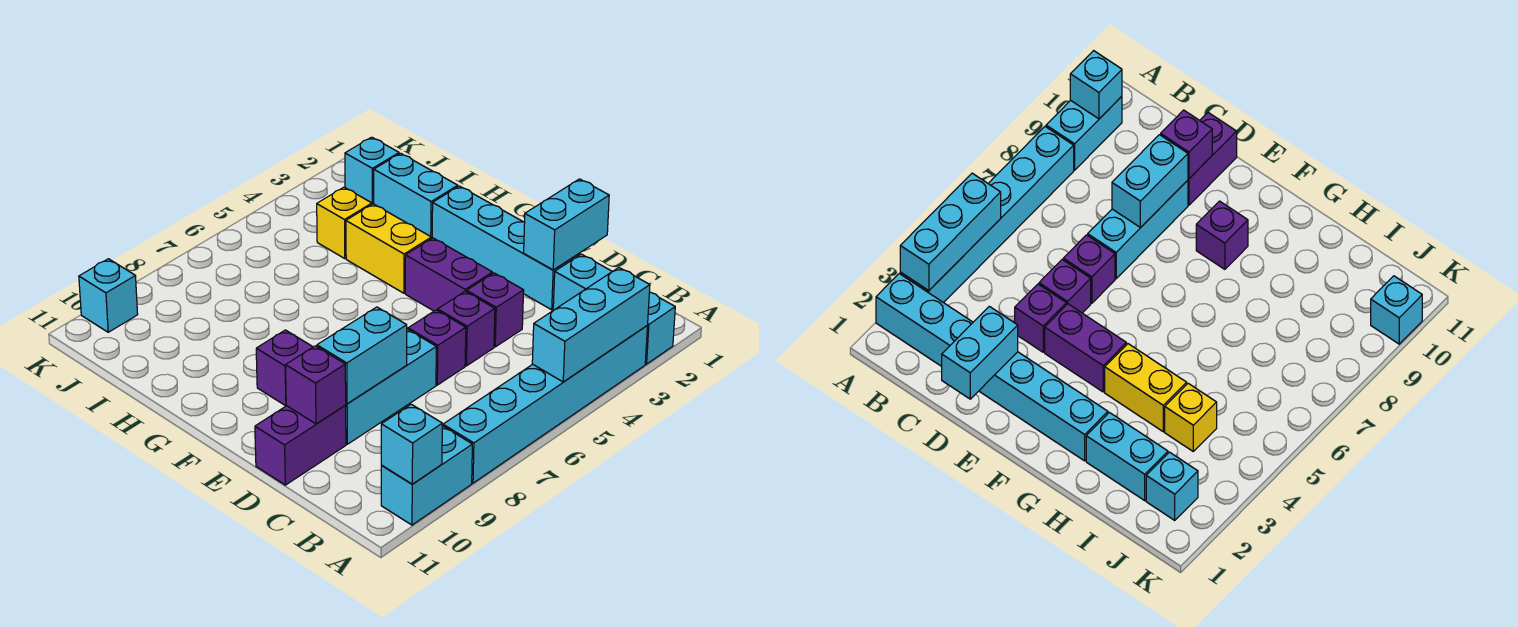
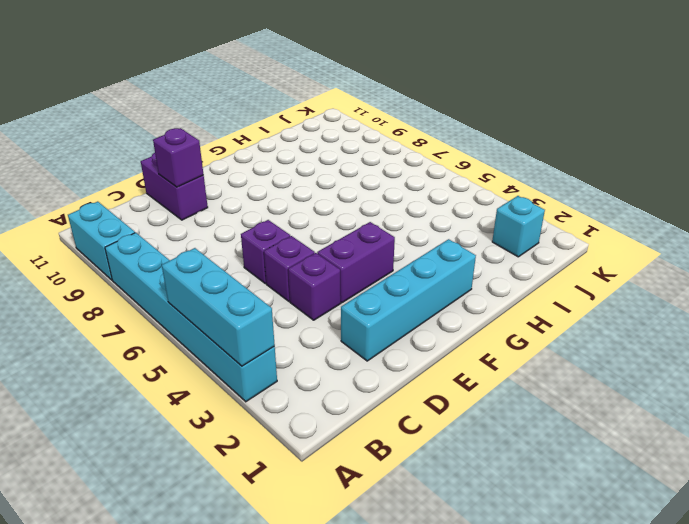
none -> cyan 1x3 brick [553,254,675,364]
none -> cyan 1x3 brick [345,329,436,444]
none -> purple 1x1 brick [256,330,313,406]

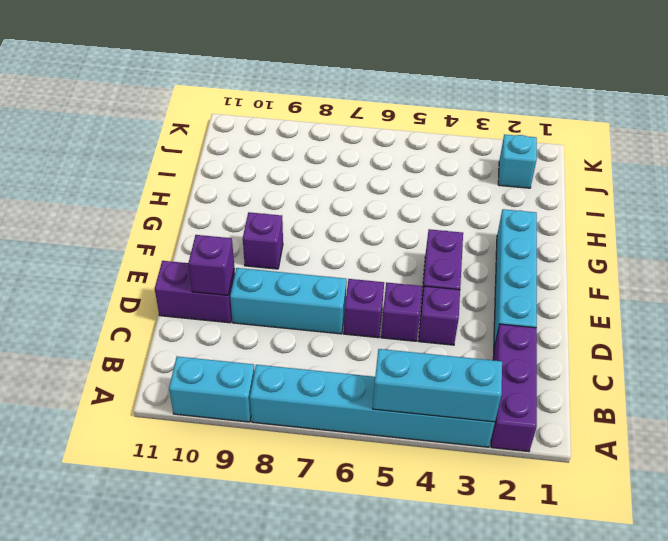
purple 1x3 brick [491,324,537,452] -> cyan 1x3 brick [553,254,675,364]
none -> yellow 1x2 brick [346,204,431,293]
none -> cyan 1x2 brick [374,153,458,239]
none -> yellow 1x1 brick [317,187,372,258]

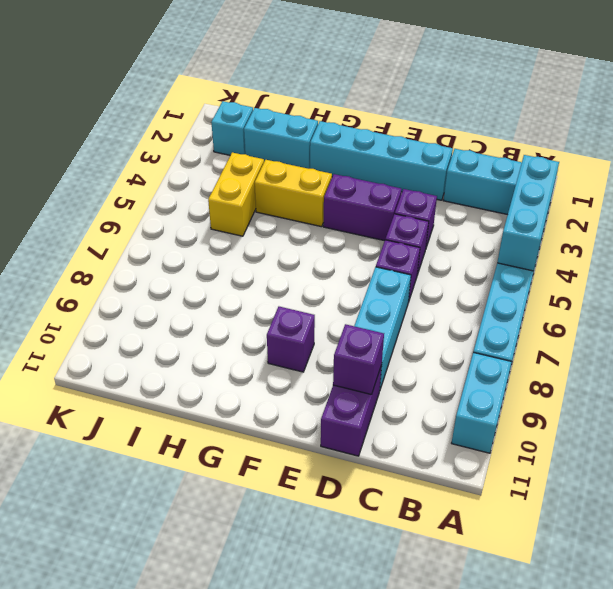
yellow 1x2 brick [208,152,264,236] -> yellow 1x1 brick [317,187,372,258]
none -> cyan 1x1 brick [79,259,138,332]
none -> cyan 1x1 brick [381,404,442,484]
none -> cyan 1x2 brick [524,179,609,270]

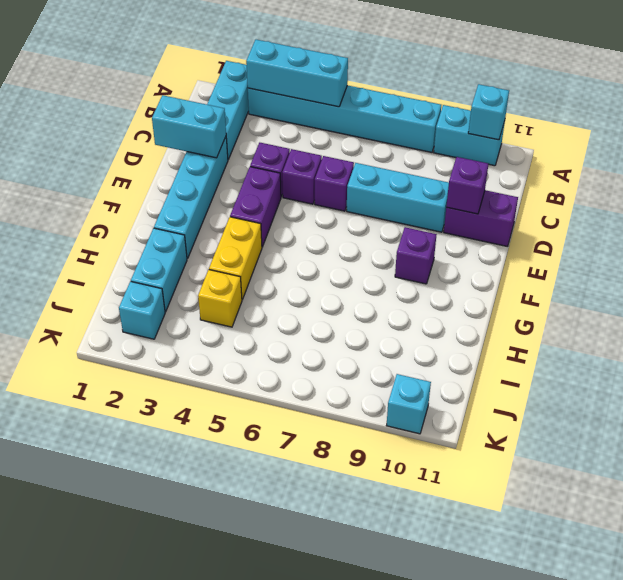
none -> cyan 1x2 brick [317,307,407,404]

